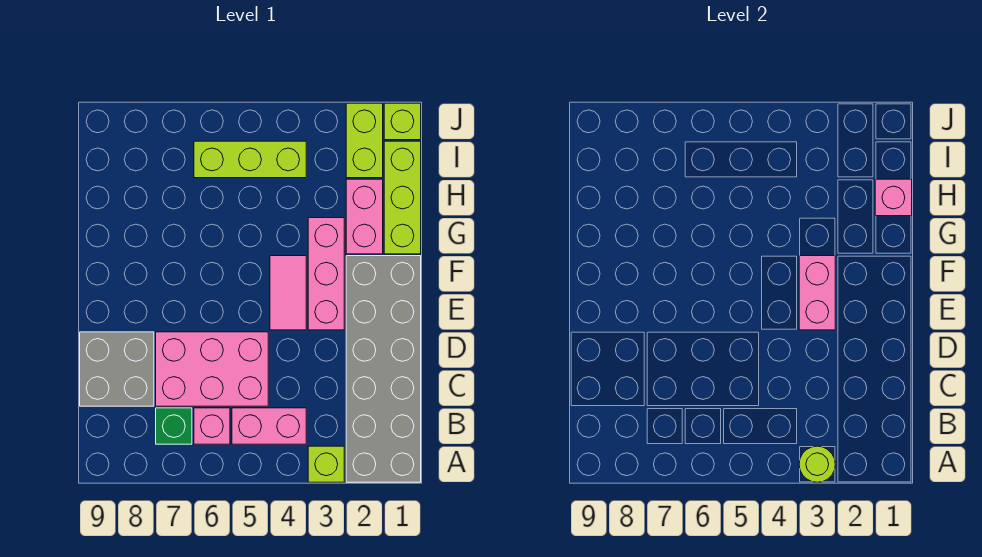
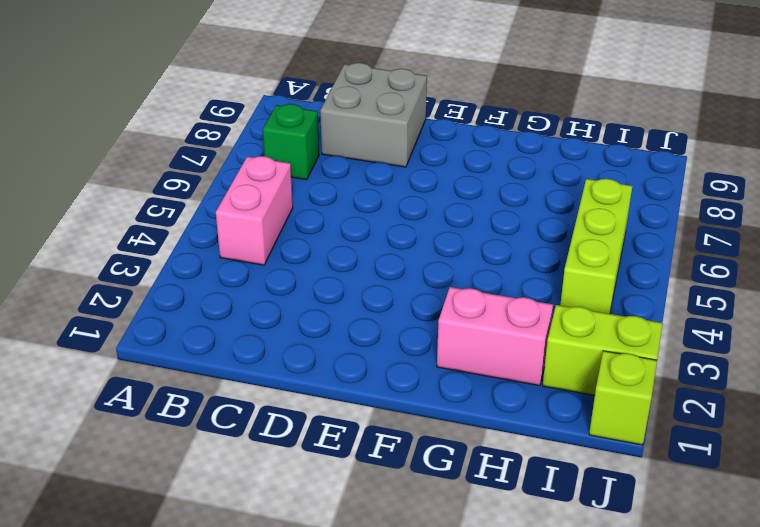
none -> grey 2x6 brick [346,256,421,482]
none -> lime 1x1 brick [308,446,344,482]
none -> pink 1x1 brick [194,408,230,444]

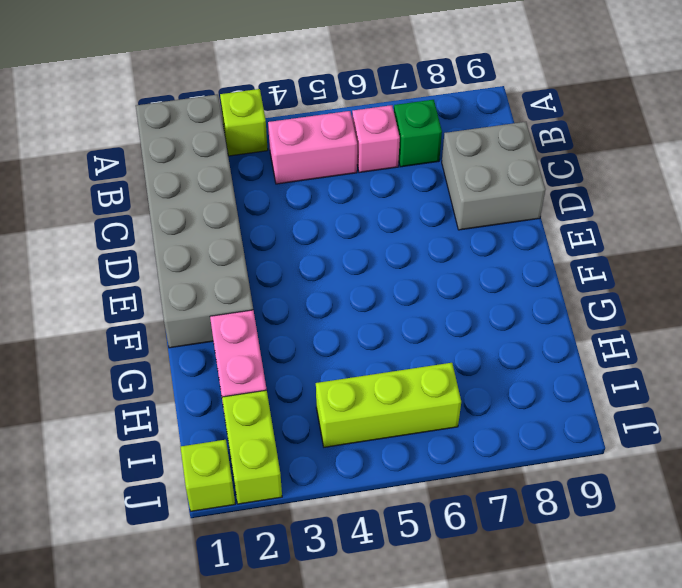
none -> pink 2x3 brick [156,332,268,406]
none -> pink 1x3 brick [308,218,344,330]
none -> pink 1x2 tile [270,256,306,330]

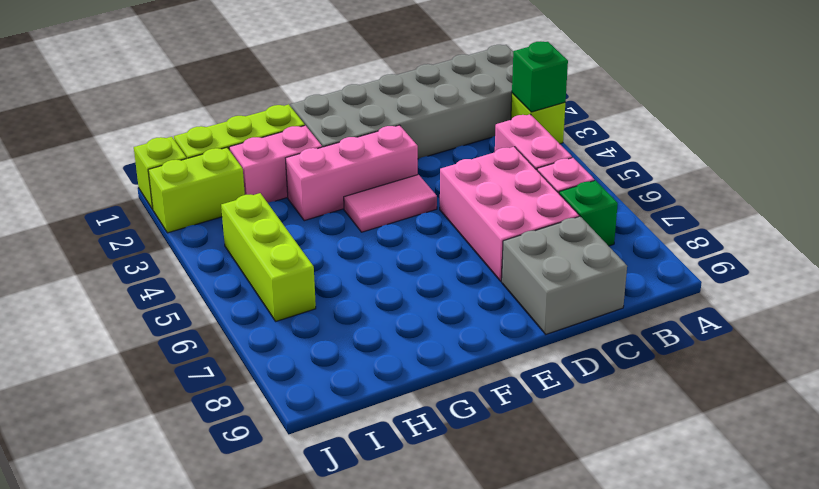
green 1x1 brick [512,41,568,112] -> lime 1x1 round brick [799,446,835,482]
none -> pink 1x2 brick [799,256,835,330]
none -> pink 1x1 brick [875,179,912,216]

